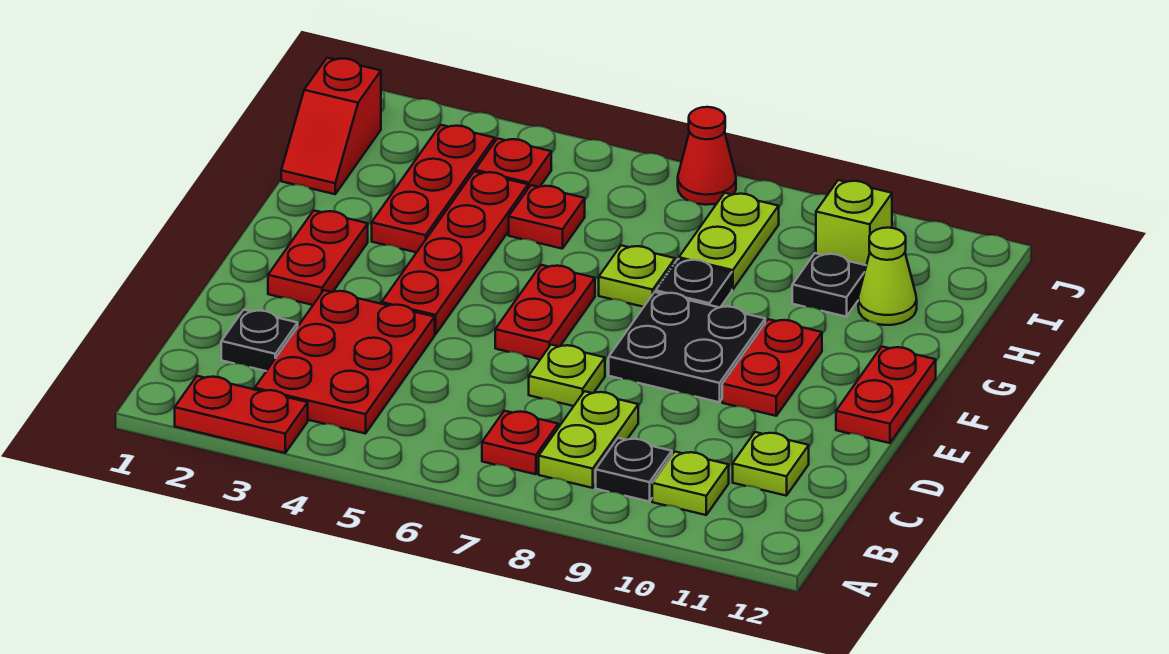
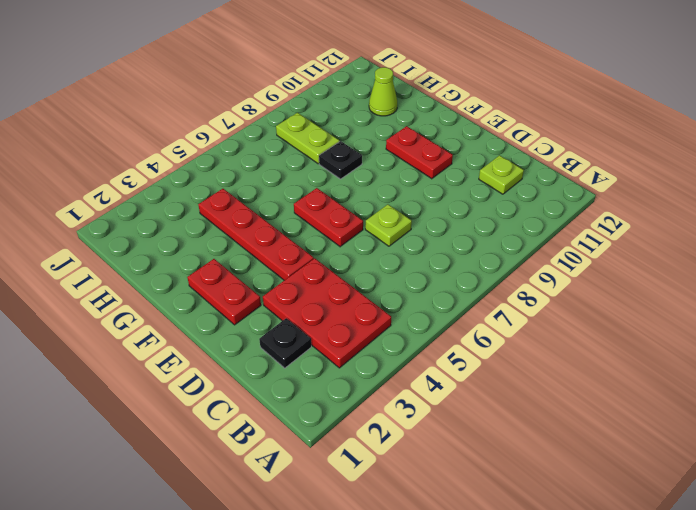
none -> red 1x2 plate [175,376,308,453]
none -> red 1x1 plate [482,411,558,474]
none -> lime 1x2 plate [539,391,638,488]

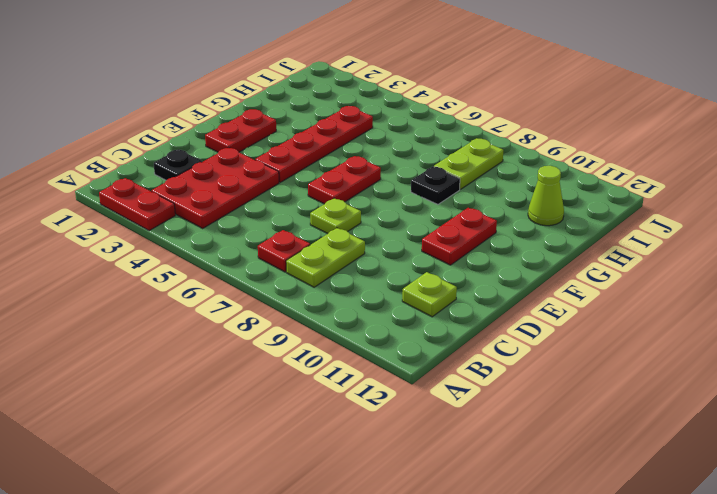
none -> black 1x1 plate [596,438,672,502]
none -> lime 1x1 plate [652,452,729,515]
none -> black 2x2 plate [609,292,765,402]

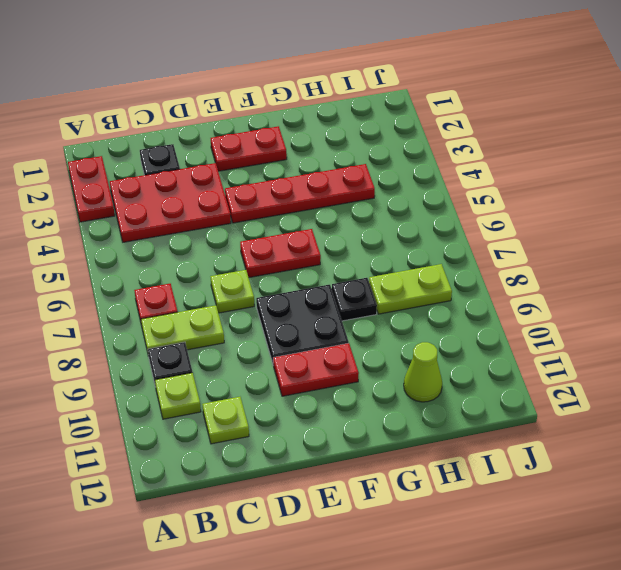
none -> red 1x2 plate [836,347,936,443]
none -> red 1x3 plate [372,125,495,252]
none -> lime 1x1 plate [599,245,675,307]

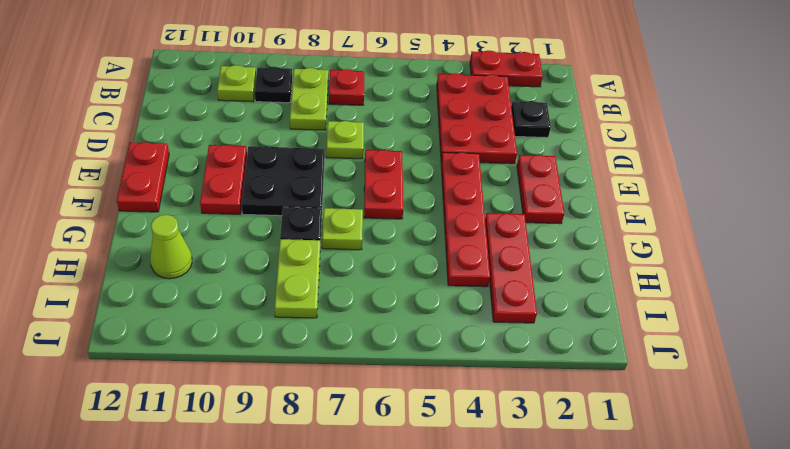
none -> lime 1x1 plate [733,432,809,496]
none -> red 1x2 slope [281,58,381,194]
none -> red 1x1 plate [509,185,585,249]

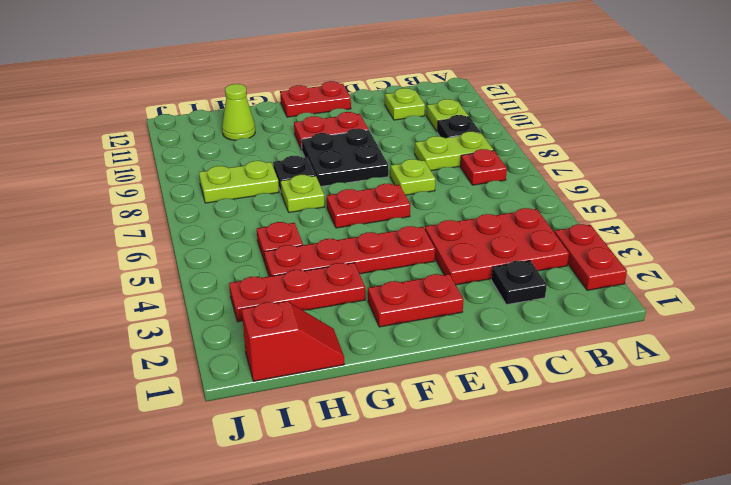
none -> black 1x1 plate [792,253,866,317]
none -> red 1x1 plate [475,138,551,188]
none -> lime 1x1 brick [816,180,892,265]

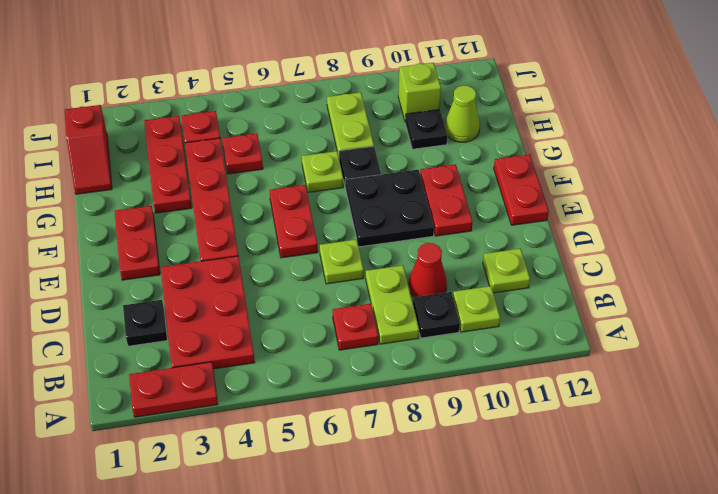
red 1x1 cone [408,243,447,297] -> red 1x1 cone moved to [678,107,736,205]

